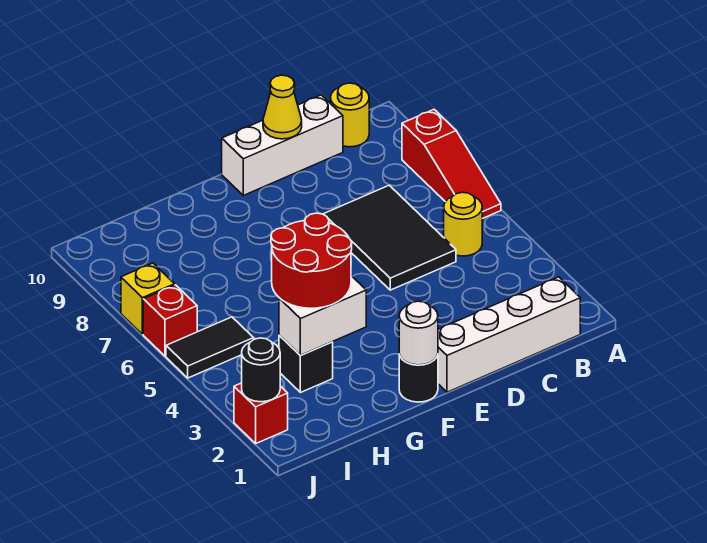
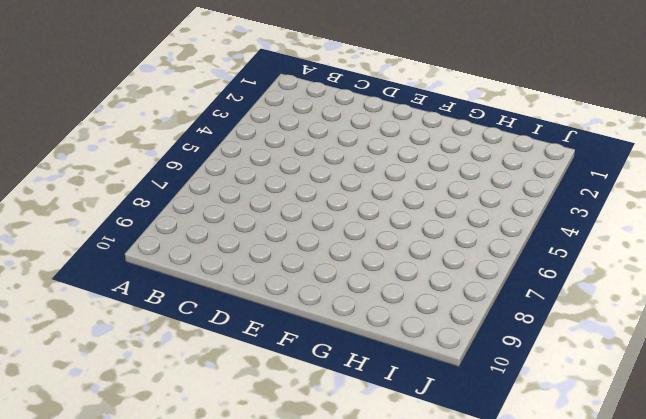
none -> red 1x3 slope [402,110,501,219]
none -> white 1x4 brick [438,277,580,392]
none -> yellow 1x1 round brick [444,192,482,256]

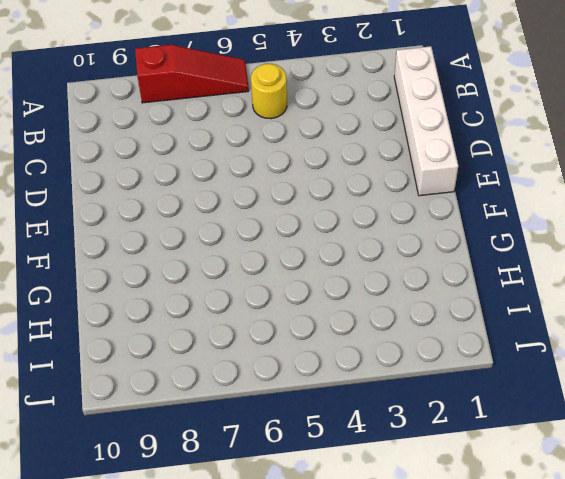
none -> yellow 1x1 round brick [331,83,369,147]
none -> black 2x3 tile [323,185,456,290]
none -> white 1x3 brick [222,95,343,195]

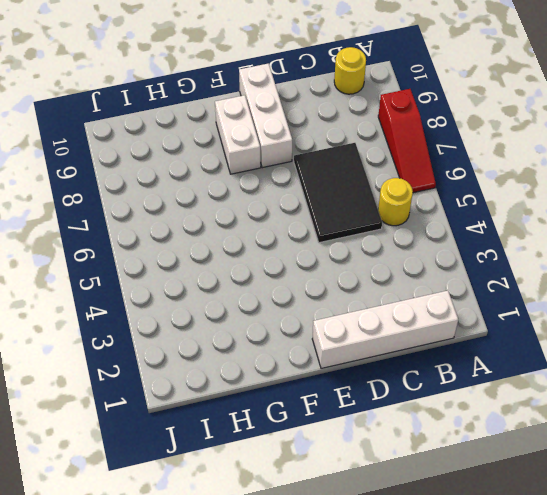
white 1x3 brick [239,64,292,168] -> white 1x3 brick turned to [222,95,343,195]
white 1x2 brick [215,95,261,174] -> white 1x2 brick turned to [279,276,366,355]
none -> black 1x1 round brick [399,354,438,402]
none -> black 1x1 brick [279,335,333,393]
none -> black 1x2 tile [166,317,254,378]

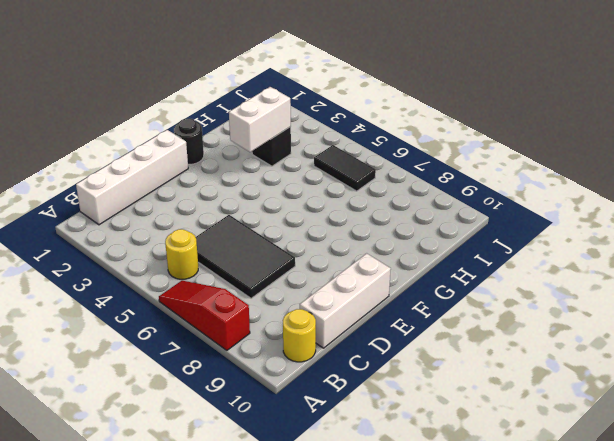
black 1x2 tile [314,145,376,191] -> black 1x2 tile turned to [166,317,254,378]
none -> red 1x1 brick [234,383,288,443]
none -> red 1x1 brick [143,285,197,356]
none -> yellow 1x1 brick [121,263,175,334]

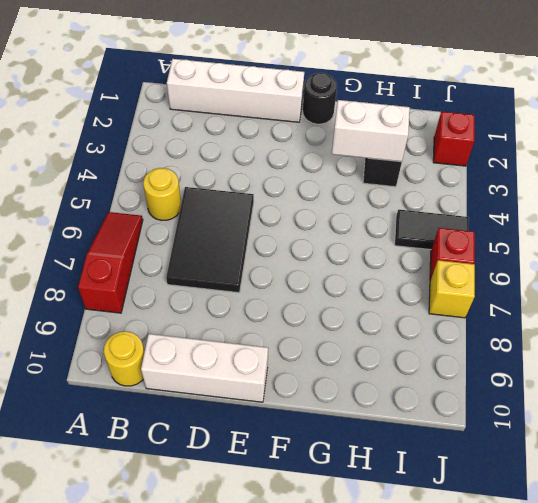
none -> yellow 1x1 cone [263,75,302,139]
none -> white 1x1 round brick [399,301,438,365]
none -> black 1x1 round brick [242,338,280,402]

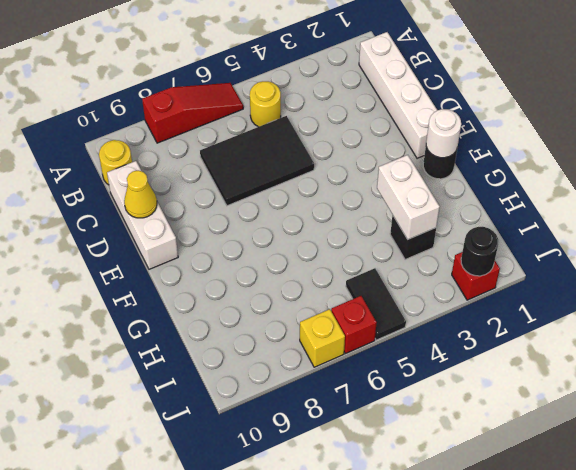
none -> red 2x2 round brick [271,213,352,308]

